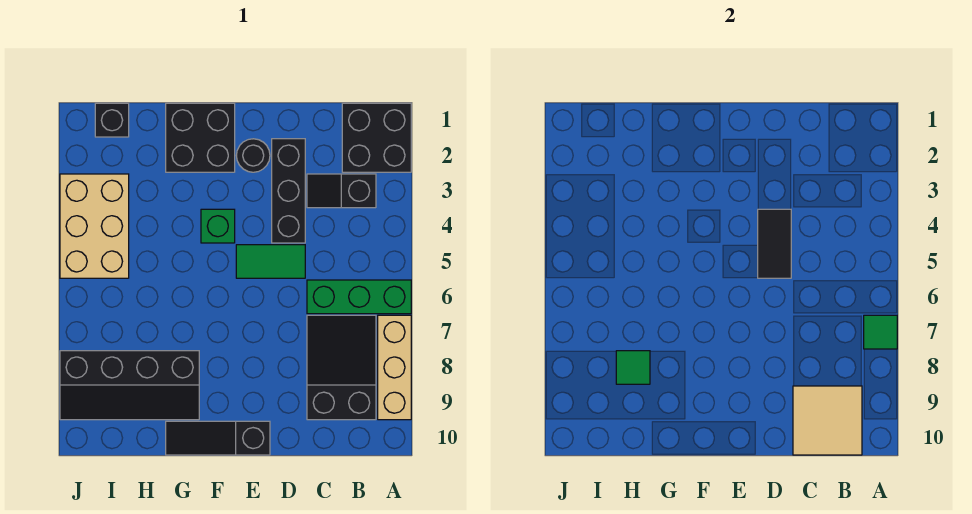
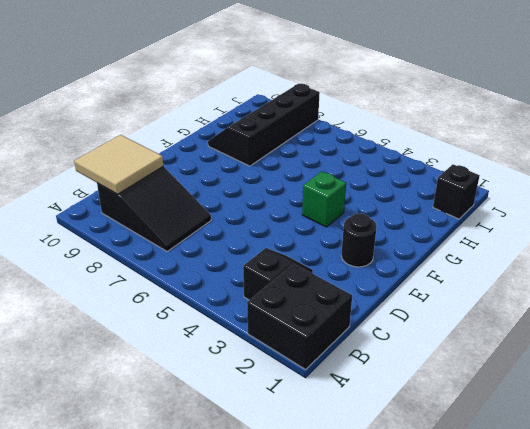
none -> green 1x3 brick [307,280,411,314]
none -> tan 1x3 brick [378,315,411,420]
none -> black 1x3 brick [272,139,305,243]

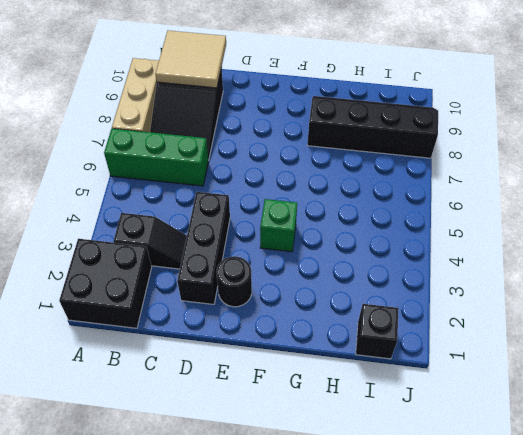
none -> green 1x2 tile [236,245,305,278]
none -> black 1x3 slope [166,421,270,455]
none -> black 2x2 brick [166,103,235,172]

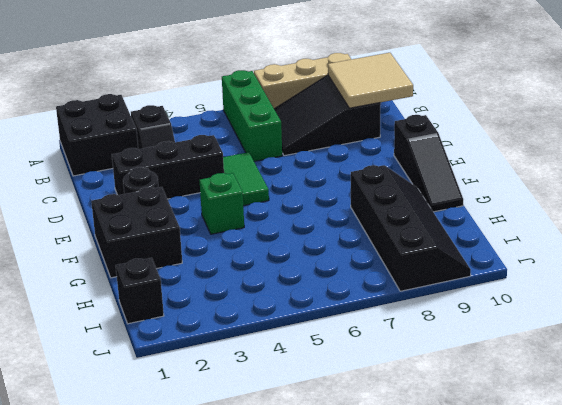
none -> tan 2x3 brick [60,174,129,278]
none -> green 1x1 tile [864,315,897,349]
none -> black 1x2 tile [758,209,791,278]

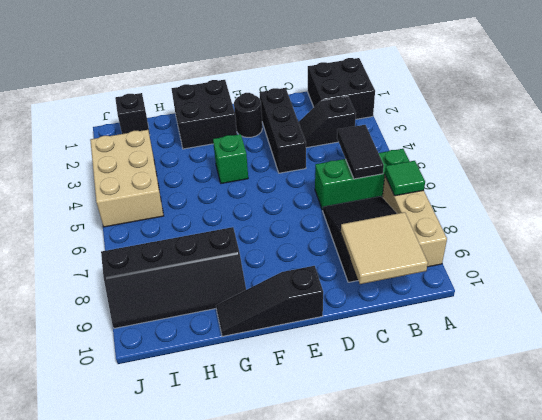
black 1x2 tile [337,125,384,179] -> black 1x2 tile moved to [758,209,791,278]
none -> green 1x2 tile [236,245,305,278]
none -> green 1x1 tile [616,351,650,384]

